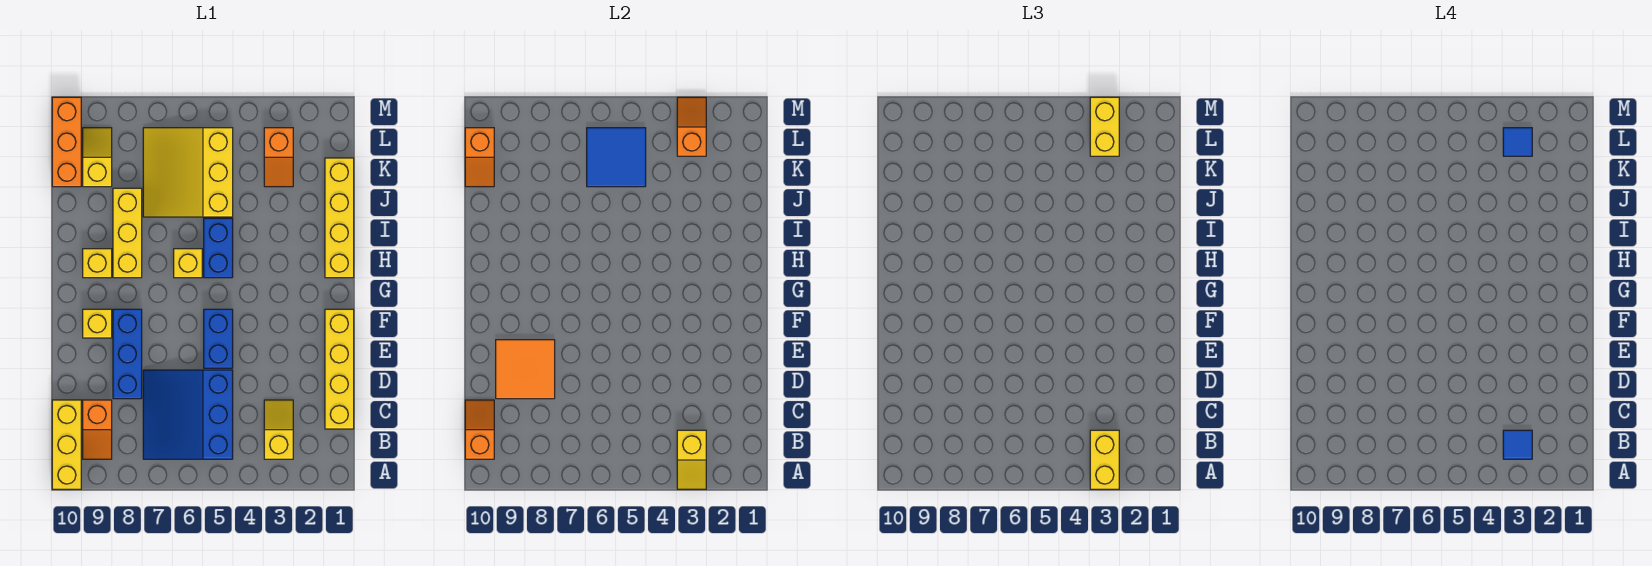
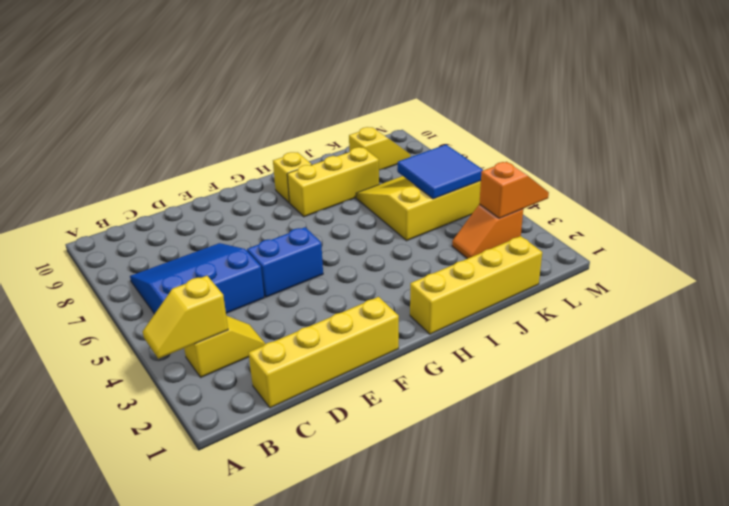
none -> yellow 1x3 brick [52,400,81,489]
none -> orange 1x2 slope [83,400,112,459]
none -> blue 1x3 brick [113,309,142,399]

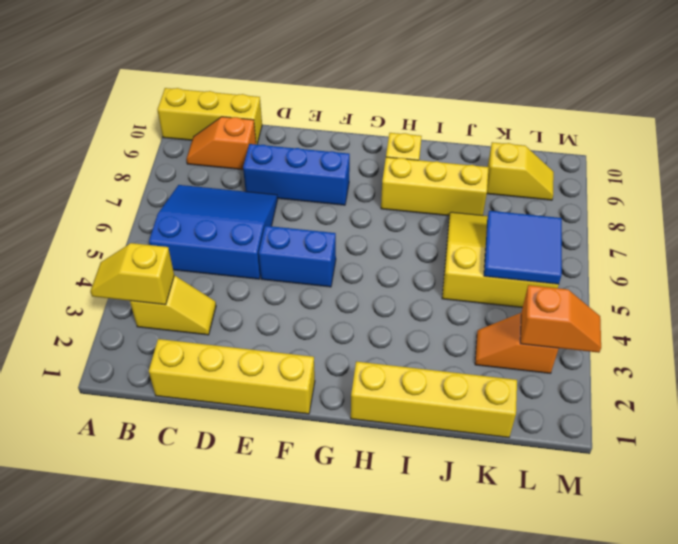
none -> yellow 1x1 brick [83,309,112,338]
none -> blue 1x2 brick [204,218,233,278]
none -> yellow 1x1 brick [174,249,202,278]

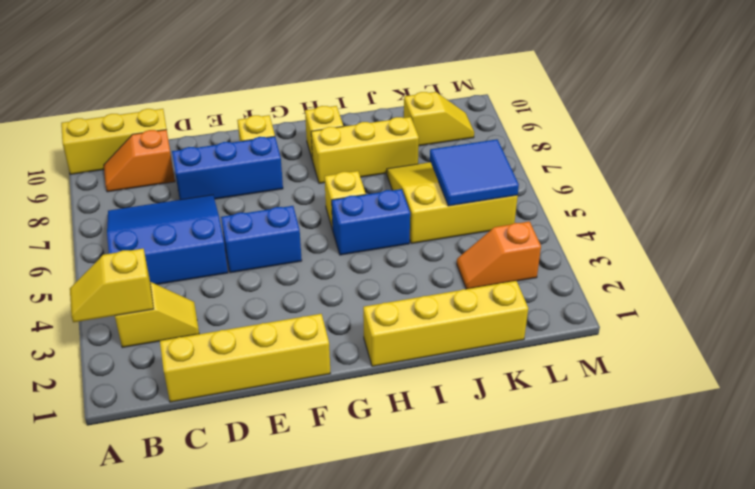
none -> orange 1x3 brick [52,97,81,187]
none -> orange 1x2 slope [465,400,494,459]
none -> orange 2x2 tile [496,340,555,399]

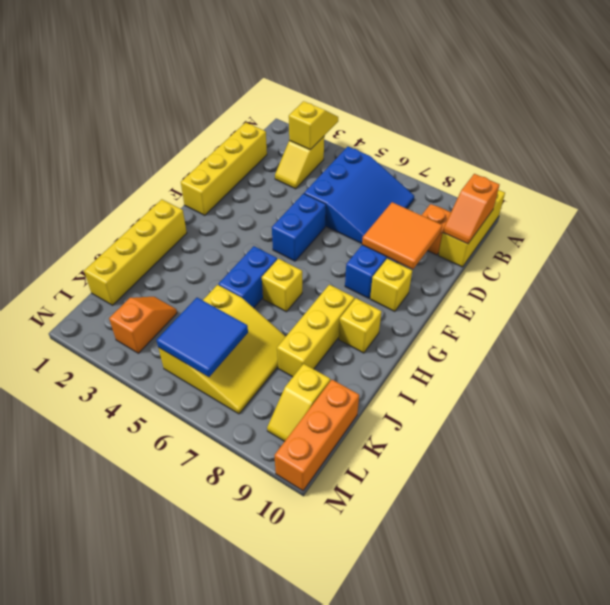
none -> orange 1x2 slope [465,128,494,187]
none -> orange 1x2 slope [677,97,706,156]
none -> yellow 1x2 brick [1090,430,1119,489]

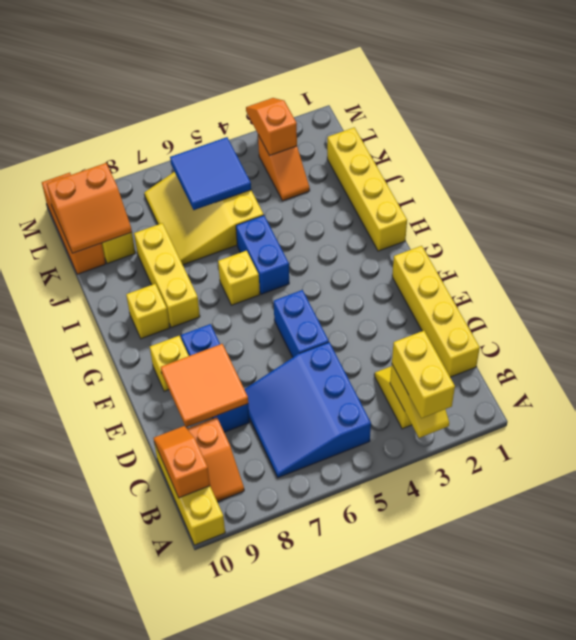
orange 2x2 slope [47,163,132,253] -> orange 1x2 slope [465,128,494,187]
none -> yellow 1x2 brick [1090,97,1119,156]
none -> blue 1x1 tile [1503,430,1532,459]
none -> blue 1x1 tile [1503,128,1532,156]

